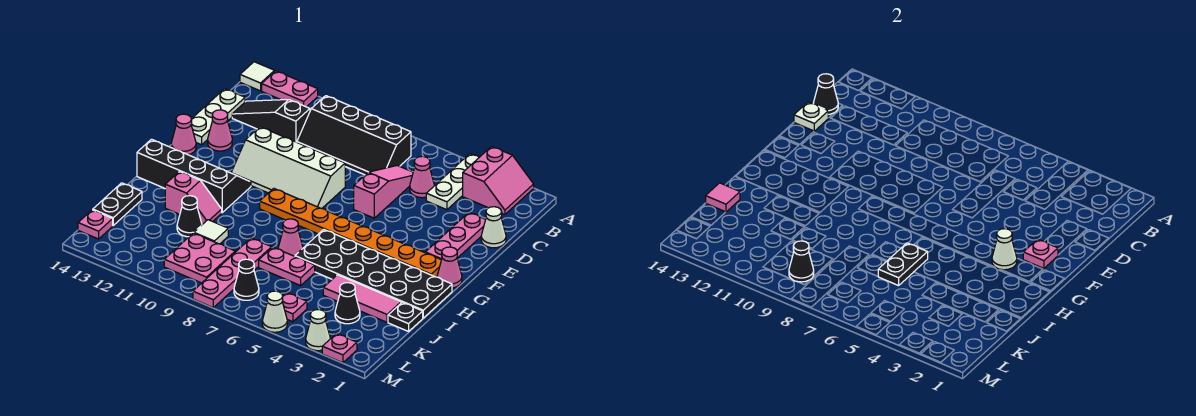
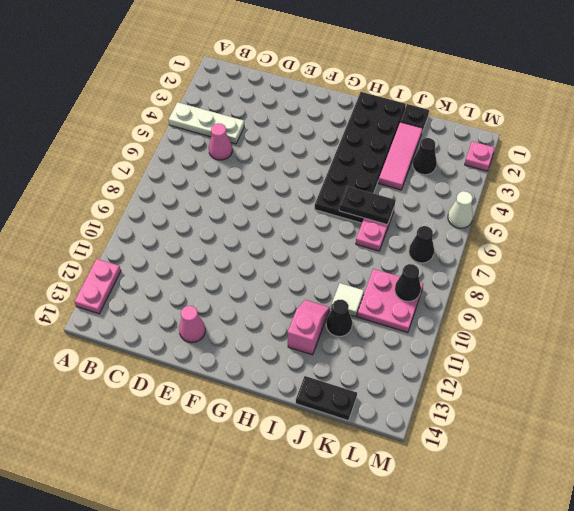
none -> pink 2x2 slope [463,146,534,215]
none -> white 1x1 tile [240,62,275,91]
none -> black 2x4 slope [297,96,411,175]
none -> pink 1x3 slope [354,166,413,218]

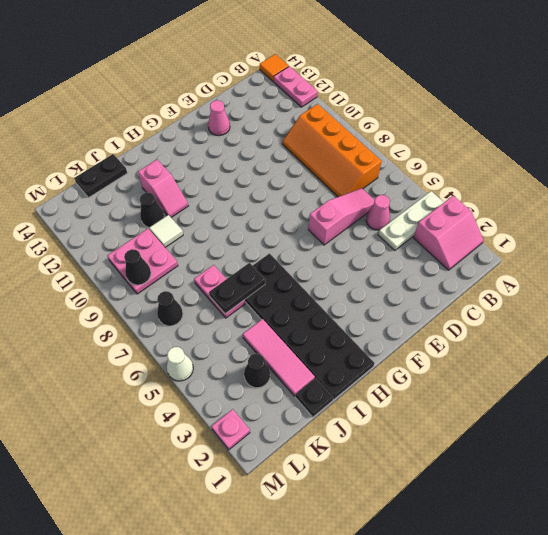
orange 1x1 tile [260,54,289,81] -> white 1x1 tile [240,62,275,91]
orange 2x4 slope [282,104,382,197] -> black 2x4 slope [297,96,411,175]
none -> black 1x3 slope [232,100,310,142]
none -> white 1x3 plate [191,89,245,145]
none -> white 1x1 cone [481,207,506,248]
none -> pink 1x3 plate [425,212,486,260]

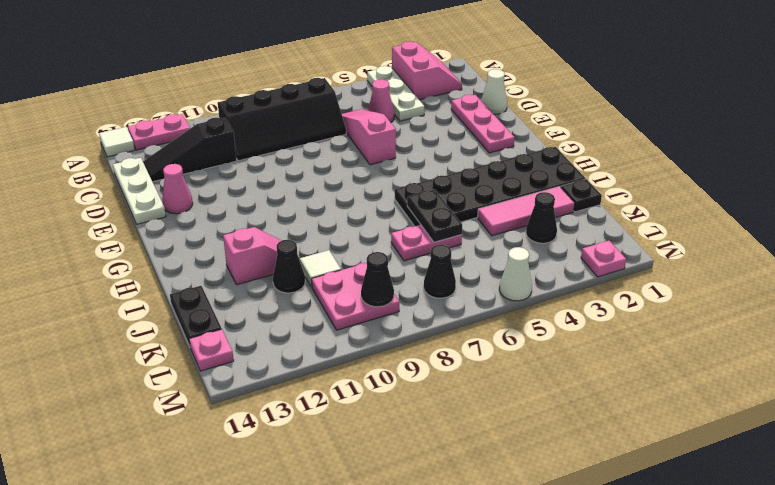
none -> white 2x4 slope [231,127,345,208]
none -> pink 1x1 cone [171,114,196,155]
none -> pink 1x1 cone [437,247,462,288]
none -> orange 1x8 plate [260,188,441,277]

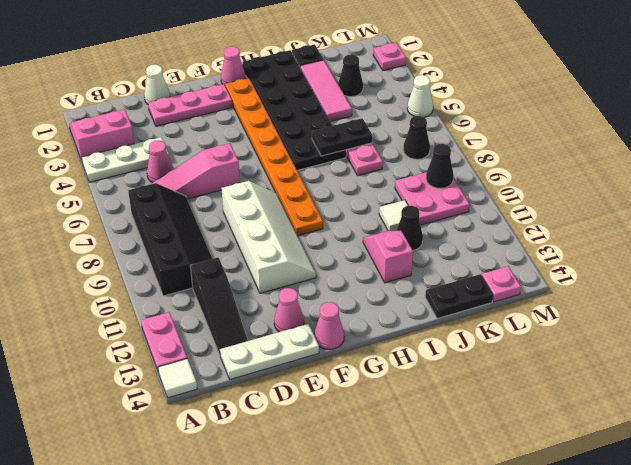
none -> black 2x4 slope [137,139,251,213]
none -> pink 1x1 cone [278,219,303,256]
none -> pink 1x4 plate [193,238,272,307]
none -> pink 1x1 plate [282,293,307,322]

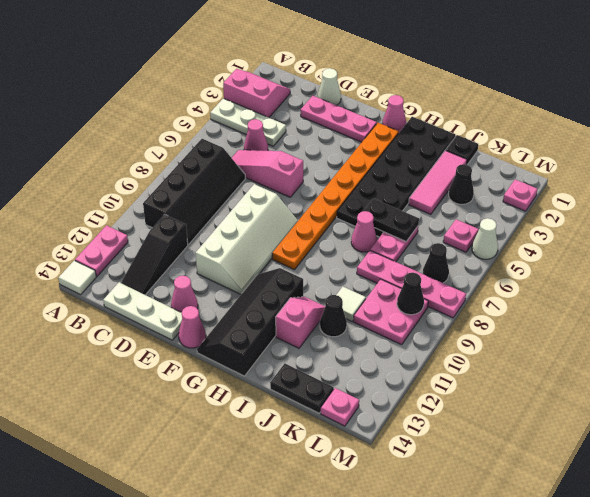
none -> white 1x1 cone [306,310,330,351]
none -> black 1x1 cone [813,74,838,115]
none -> white 1x1 plate [794,102,828,131]
none -> pink 1x1 plate [1023,239,1058,268]

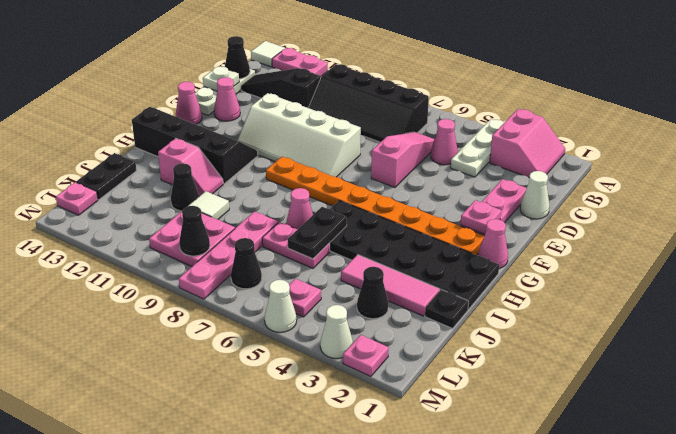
none -> white 1x1 cone [992,229,1017,270]
none -> pink 1x1 tile [706,183,740,212]

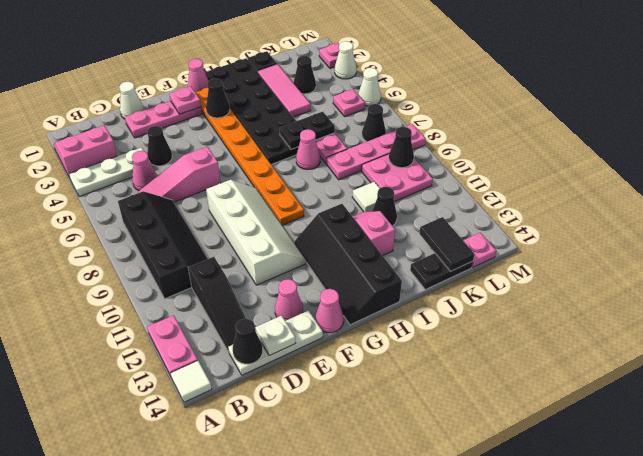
black 1x1 cone [147,126,172,166] -> none
black 1x1 cone [206,78,230,118] -> white 1x1 cone [992,229,1017,270]
black 1x2 tile [419,217,474,271] -> none
none -> pink 1x1 tile [706,183,740,212]

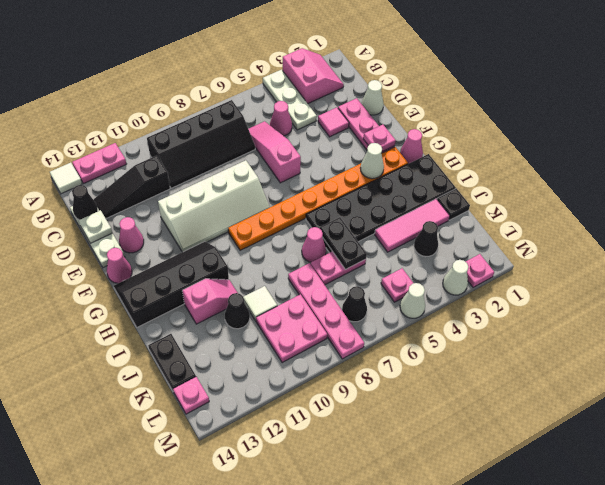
pink 1x1 tile [318,107,349,137] -> pink 1x1 tile moved to [706,183,740,212]
none -> black 1x1 cone [789,241,814,282]

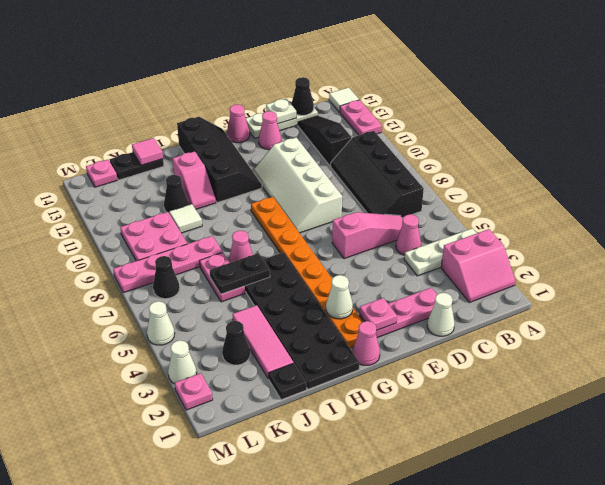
none -> pink 1x1 plate [282,293,307,322]
none -> black 1x1 cone [789,241,814,282]

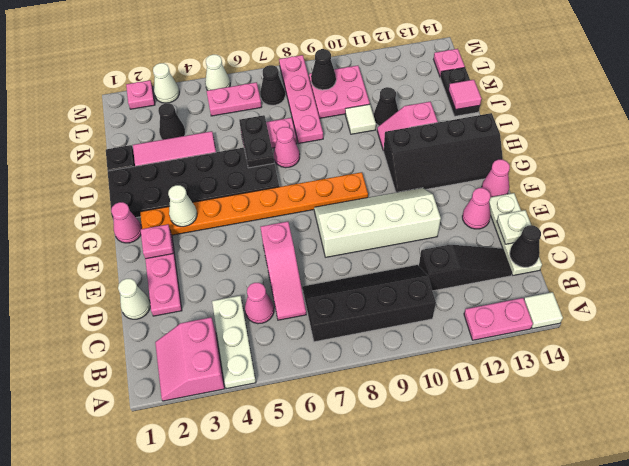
pink 1x2 plate [207,82,261,116] -> pink 1x1 plate [282,293,307,322]

